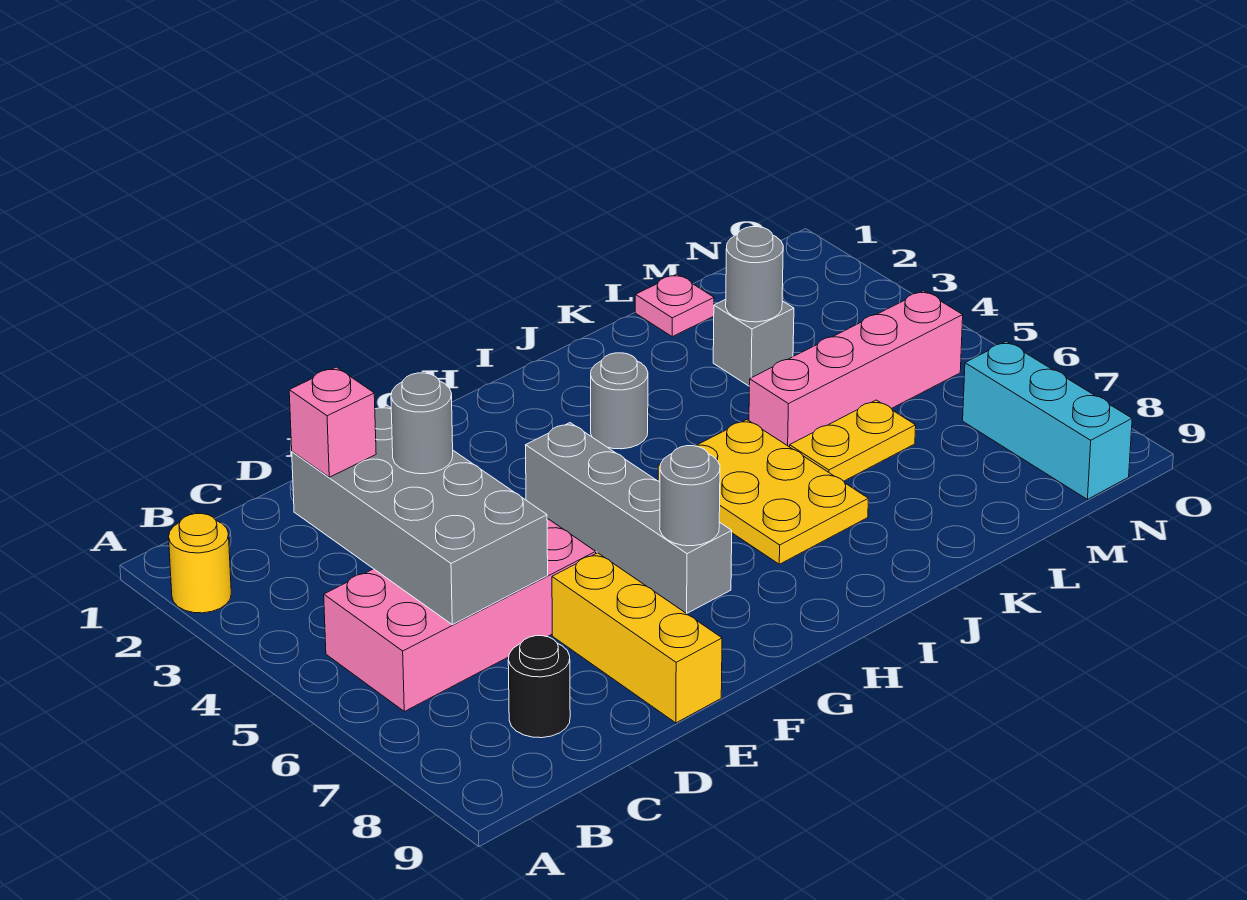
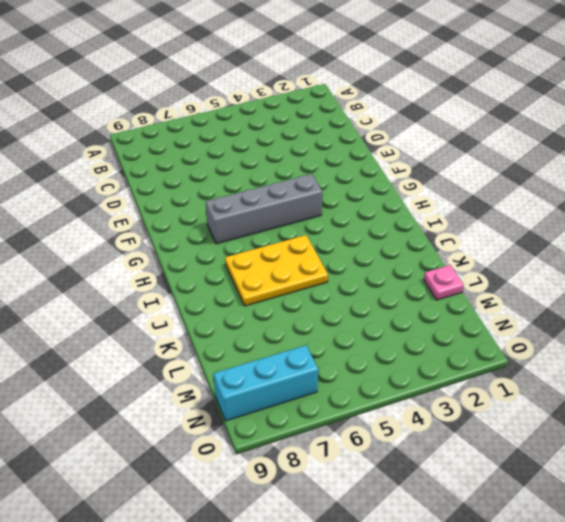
none -> yellow 1x1 round brick [169,514,231,613]
none -> pink 2x4 brick [324,518,596,711]
none -> black 1x1 round brick [508,636,570,738]

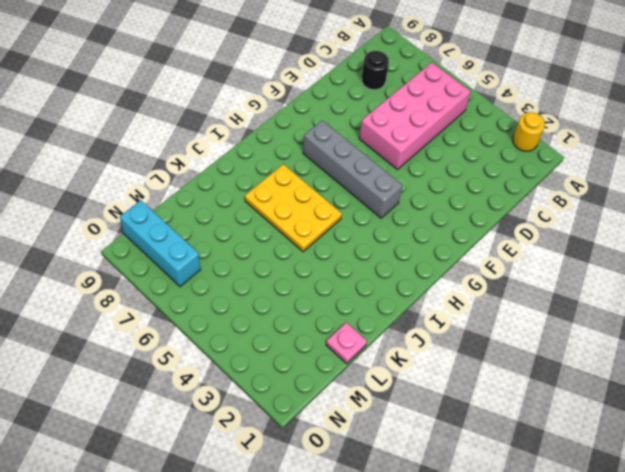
none -> yellow 1x3 brick [552,553,722,723]
none -> grey 1x1 round brick [591,353,648,449]
none -> pink 1x4 brick [749,291,963,447]

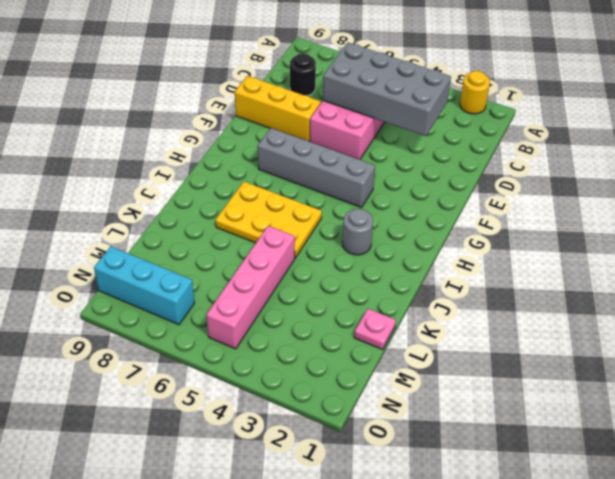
none -> yellow 1x2 plate [790,400,916,481]
none -> grey 1x1 brick [713,299,794,386]
none -> grey 1x1 round brick [660,446,720,546]

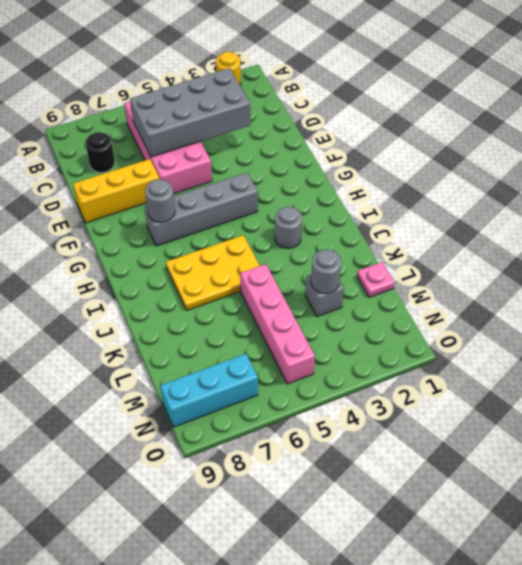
none -> yellow 1x2 plate [790,400,916,481]
none -> pink 1x1 brick [289,367,376,477]
none -> grey 1x1 round brick [391,373,453,474]

